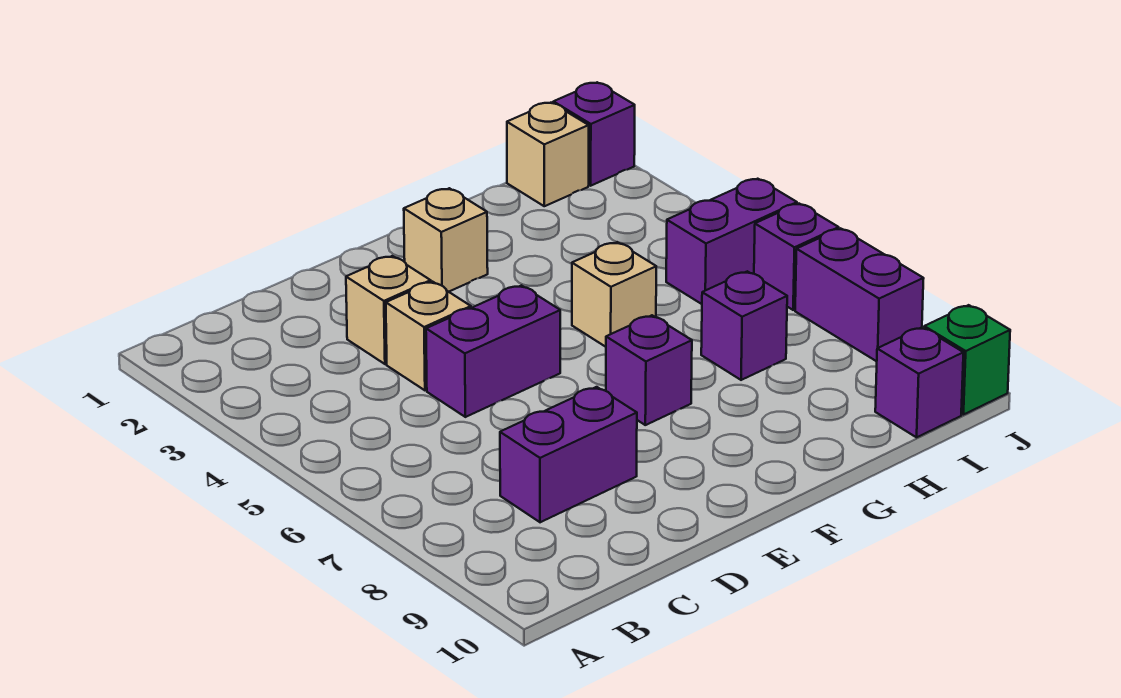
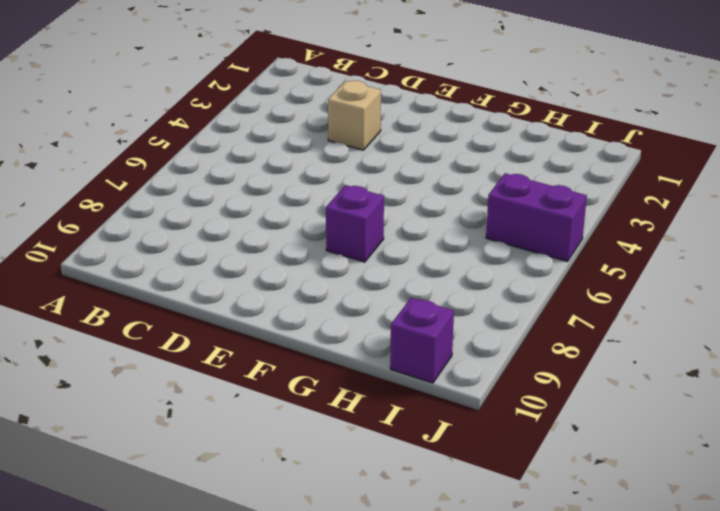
none -> purple 1x2 brick [500,387,637,522]
none -> tan 1x1 brick [386,282,471,390]
none -> purple 1x2 brick [426,285,560,417]

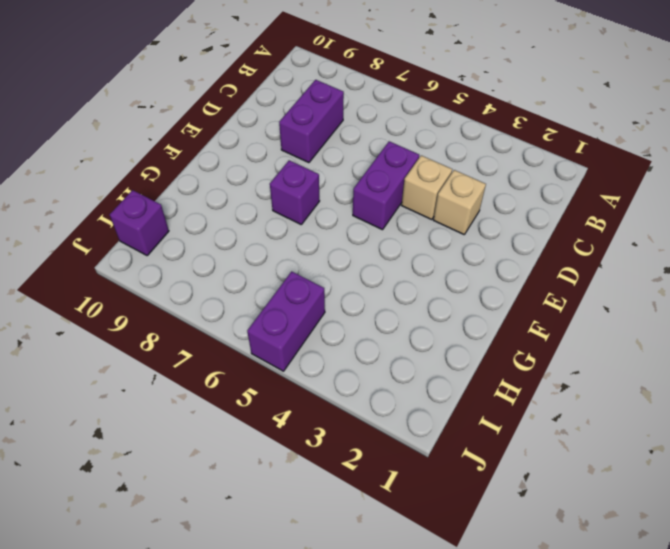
none -> tan 1x1 brick [404,188,488,292]
none -> tan 1x1 brick [572,242,656,347]
none -> purple 1x1 brick [701,271,787,380]

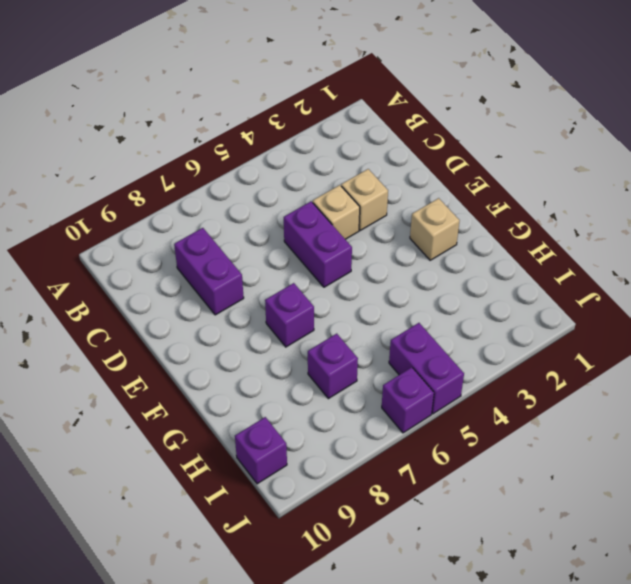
none -> tan 1x1 brick [572,242,656,347]
none -> tan 1x1 brick [507,103,589,206]
none -> purple 1x1 brick [553,82,635,186]

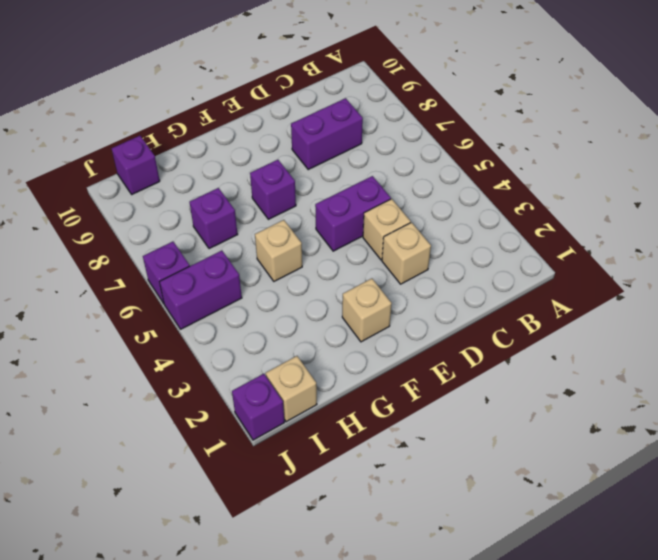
none -> purple 1x2 brick [795,228,924,361]
none -> green 1x1 brick [924,305,1010,415]

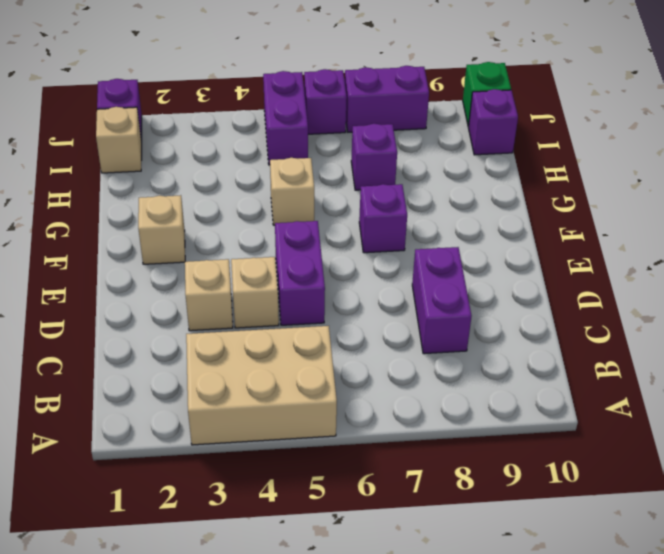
tan 2x3 brick [186,326,337,445] -> none

